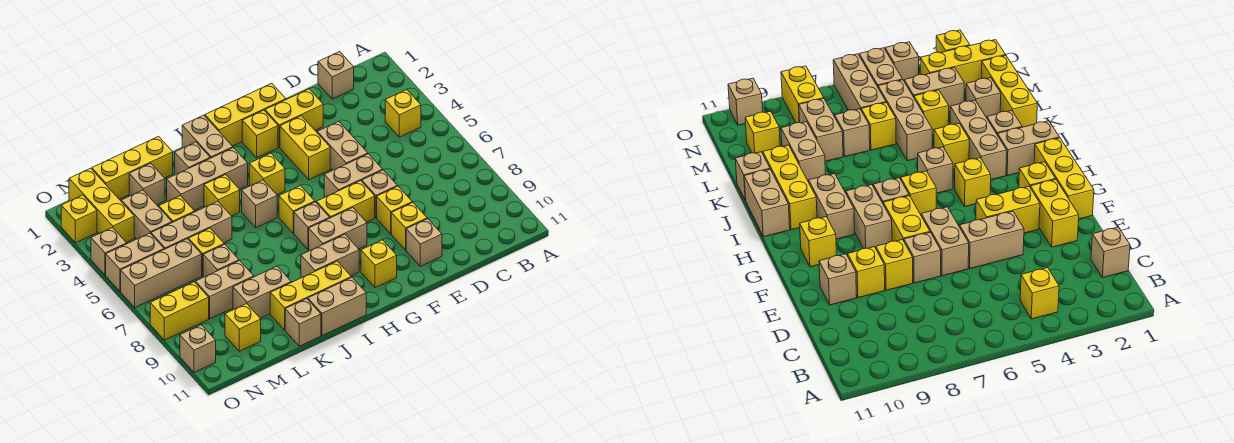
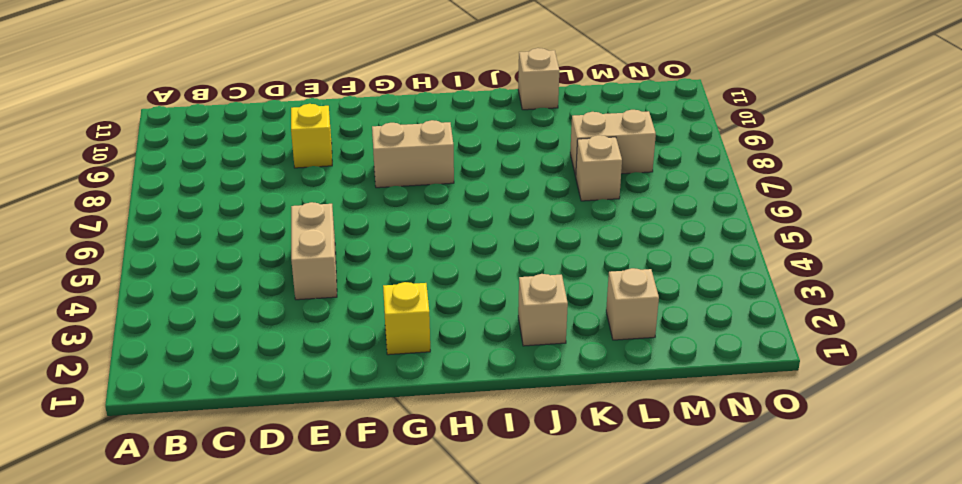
none -> yellow 1x1 brick [385,90,421,137]
none -> tan 1x1 brick [318,51,354,99]
none -> yellow 1x2 brick [265,89,323,147]
none -> tan 1x2 brick [324,154,383,197]

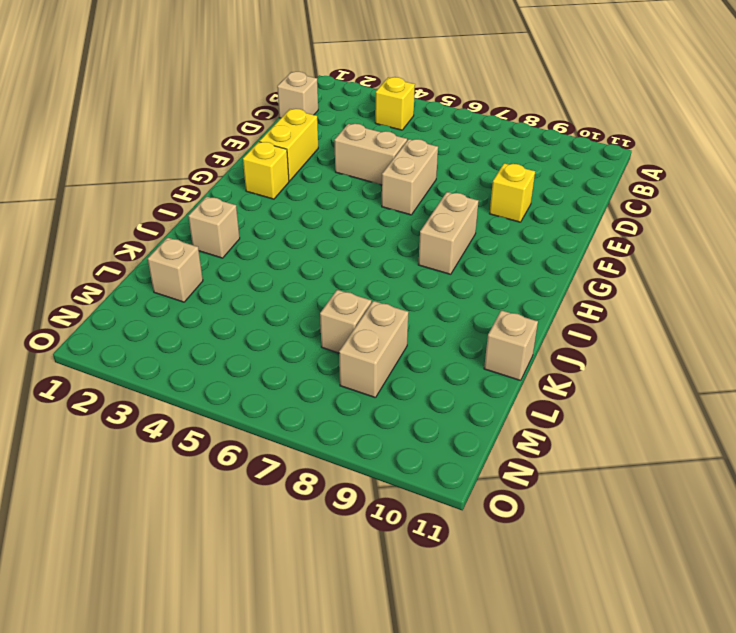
none -> tan 1x1 brick [362,170,397,218]
none -> yellow 1x1 brick [377,186,412,234]
none -> tan 1x1 brick [406,219,442,266]
none -> yellow 1x3 brick [205,83,286,146]

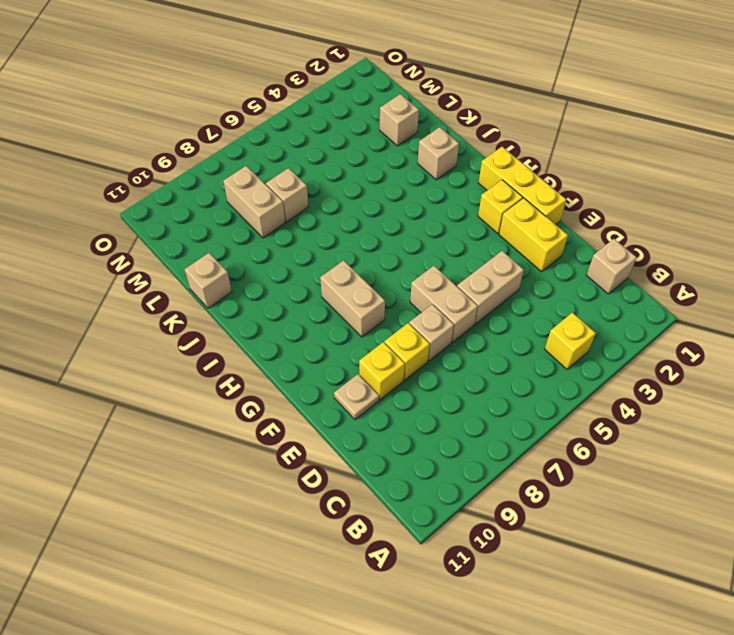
tan 1x1 plate [334,374,379,420] -> tan 1x1 brick [406,219,442,266]
none -> yellow 1x2 brick [280,116,330,180]
none -> yellow 1x2 brick [317,181,375,222]
none -> yellow 1x1 brick [361,240,397,288]
none -> yellow 1x1 brick [249,153,285,195]

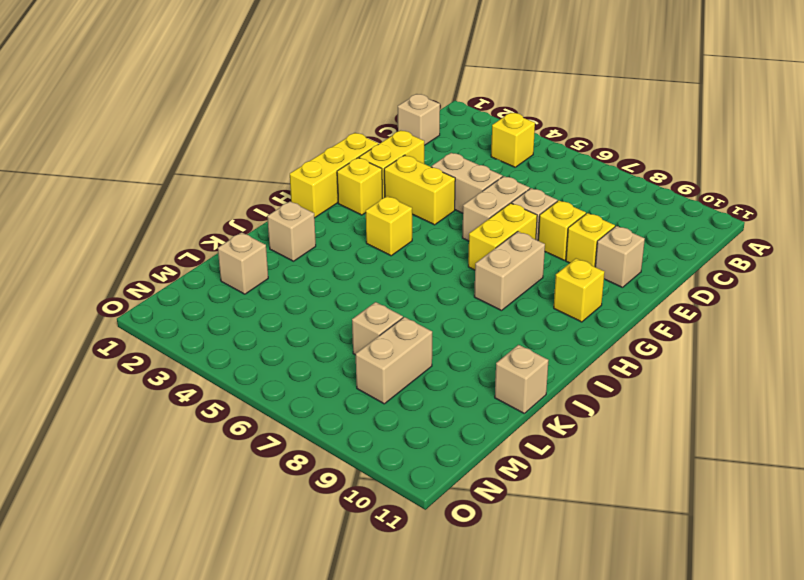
none -> yellow 1x1 brick [279,186,315,233]
none -> tan 1x1 brick [294,202,330,250]
none -> tan 1x2 brick [301,234,359,278]
none -> tan 1x2 brick [182,115,233,158]

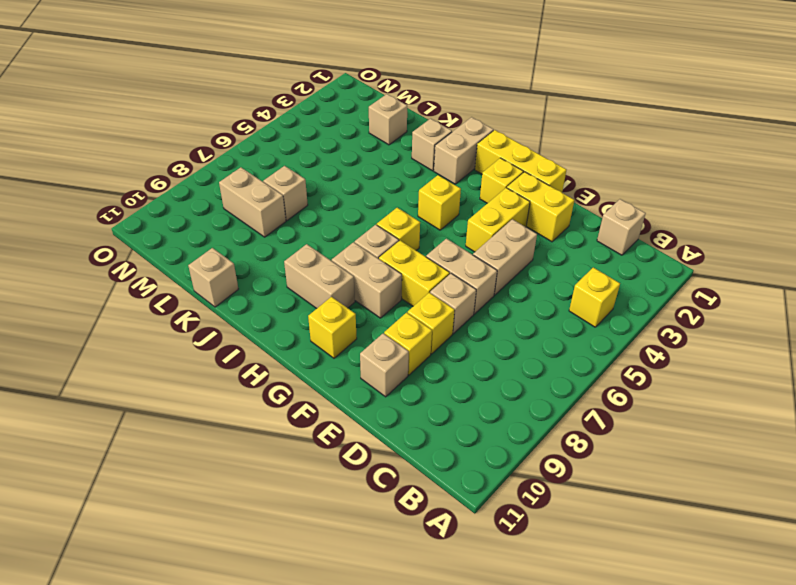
none -> tan 1x3 brick [167,148,248,210]
none -> tan 1x1 brick [242,180,277,228]
none -> yellow 1x3 brick [270,261,351,330]
none -> tan 1x2 brick [308,277,366,336]

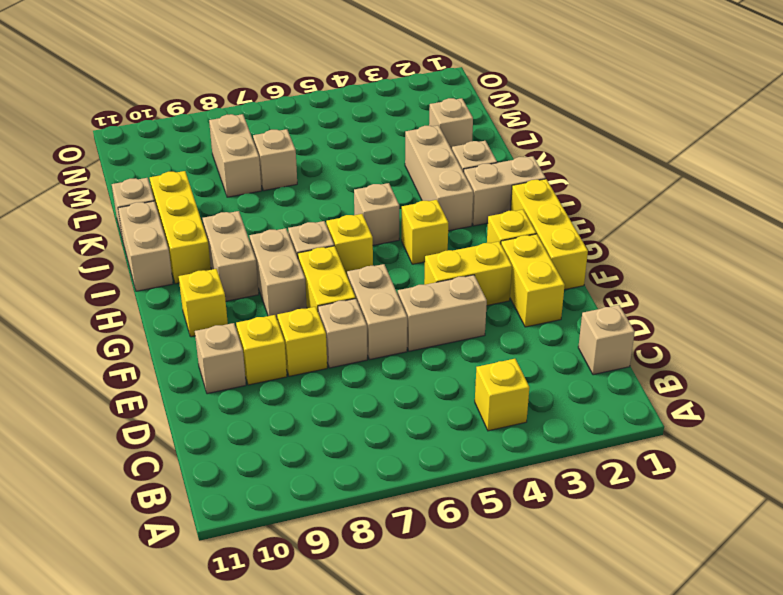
none -> yellow 1x1 brick [204,174,240,216]
none -> yellow 1x3 brick [92,137,173,199]
none -> tan 1x3 brick [151,201,232,249]
none -> tan 1x2 brick [233,266,291,318]

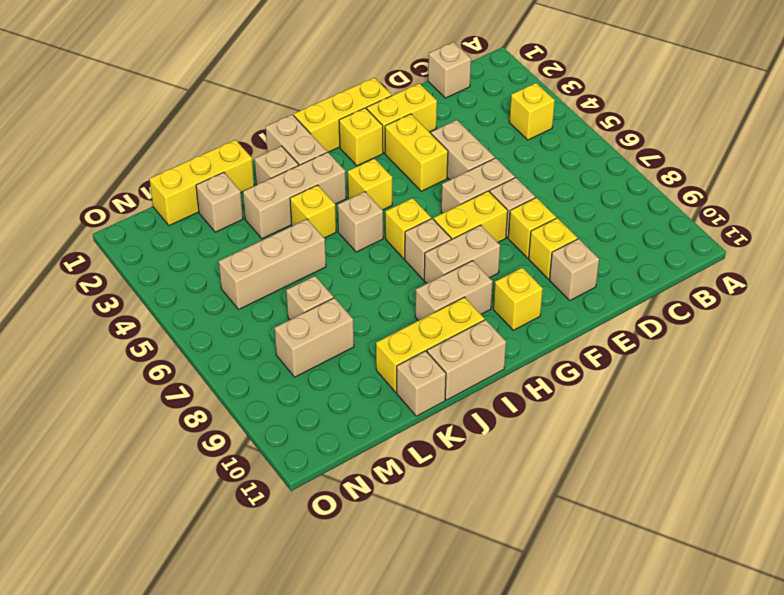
none -> tan 1x2 brick [233,266,291,318]
none -> yellow 1x1 brick [159,196,195,222]
none -> yellow 1x1 brick [189,228,224,276]
none -> tan 1x2 brick [121,190,172,239]

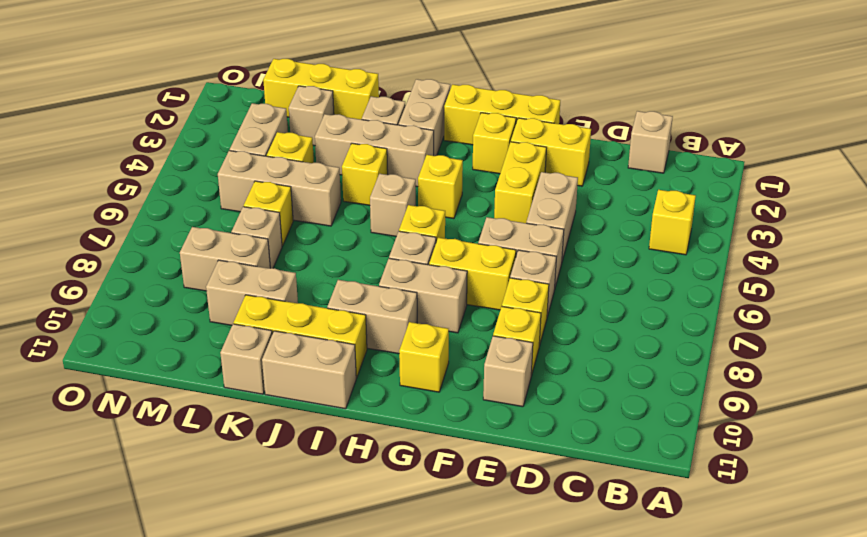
none -> tan 1x3 brick [121,239,202,307]
none -> yellow 1x1 brick [225,304,261,351]
none -> yellow 1x3 brick [69,168,134,242]
none -> tan 1x2 brick [106,233,164,291]

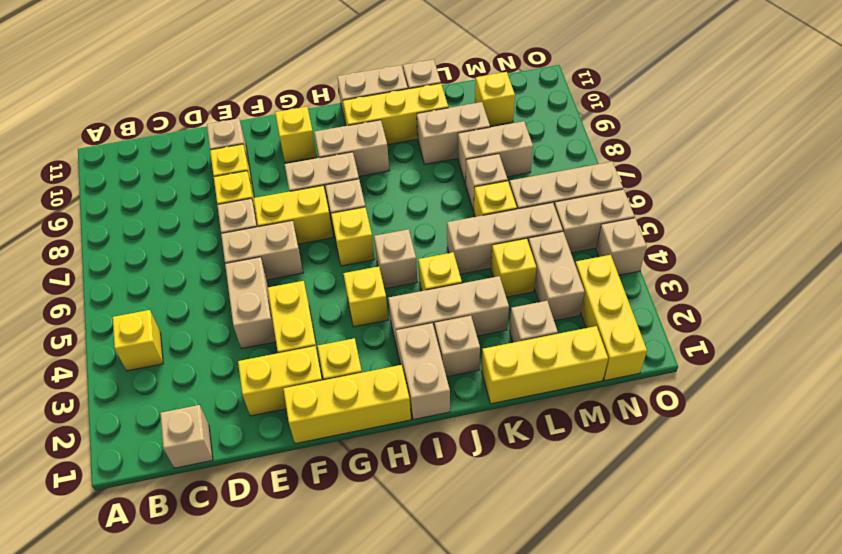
none -> yellow 1x2 brick [150,282,209,340]
none -> yellow 1x1 brick [61,195,97,243]
none -> tan 1x1 brick [180,325,216,372]

